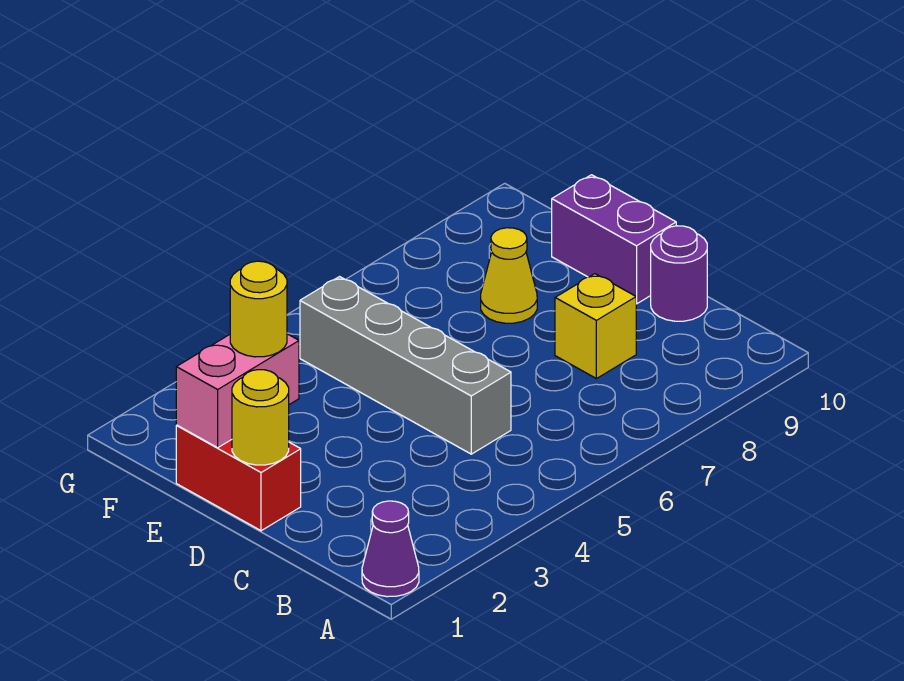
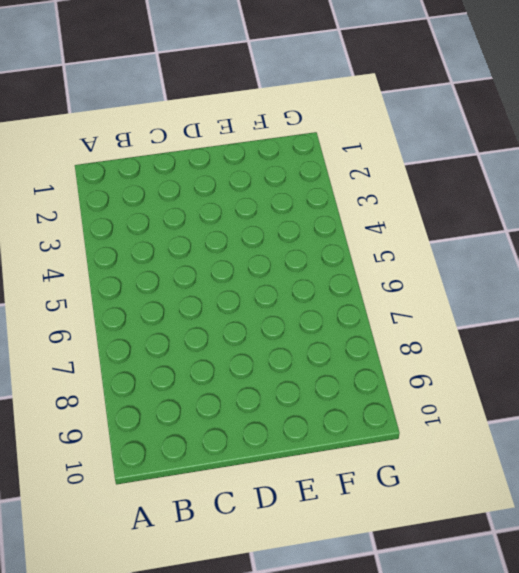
none -> purple 1x1 cone [362,501,419,597]
none -> grey 1x4 brick [300,277,511,454]

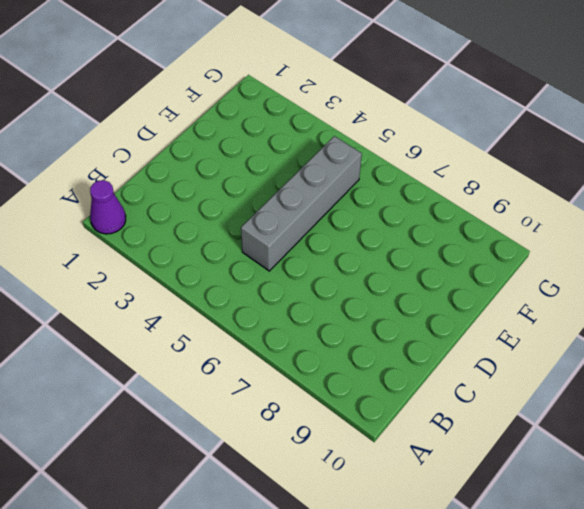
none -> yellow 1x1 brick [555,274,636,379]
none -> purple 1x1 round brick [651,226,707,321]

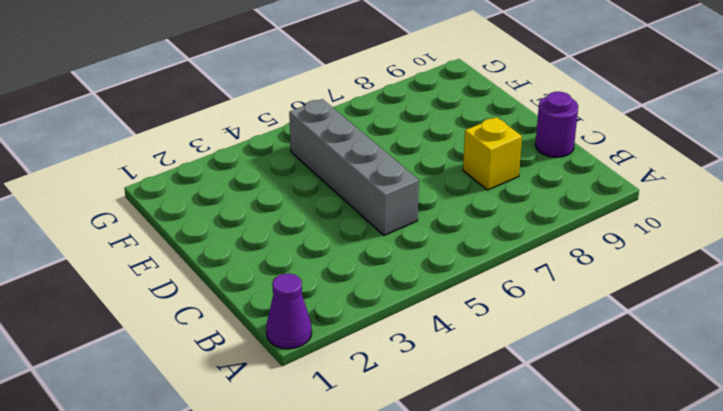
none -> red 1x2 brick [176,425,301,531]
none -> purple 1x2 brick [552,175,676,304]

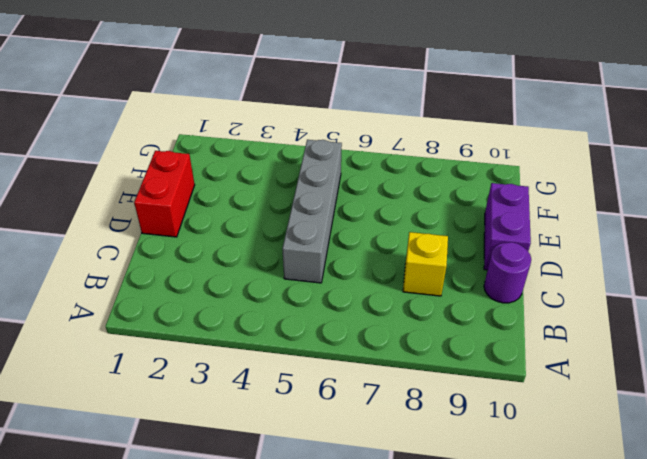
none -> purple 1x1 cone [362,501,419,597]
none -> yellow 1x1 cone [481,228,537,323]

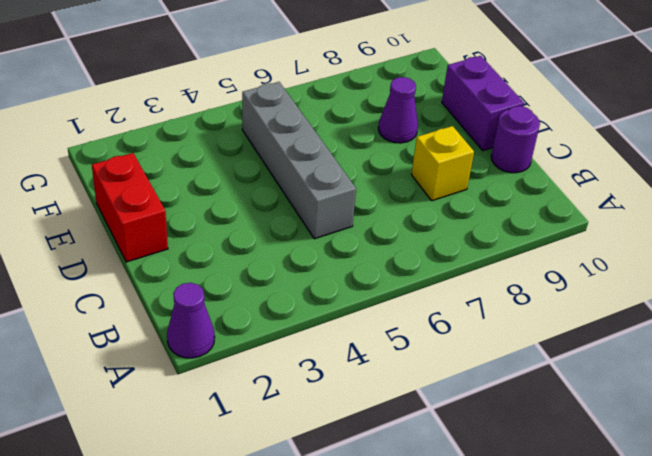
purple 1x1 cone [378,77,418,143] -> yellow 1x1 cone [481,228,537,323]
none -> yellow 1x1 round brick [232,370,289,465]
none -> pink 1x2 brick [176,334,299,448]

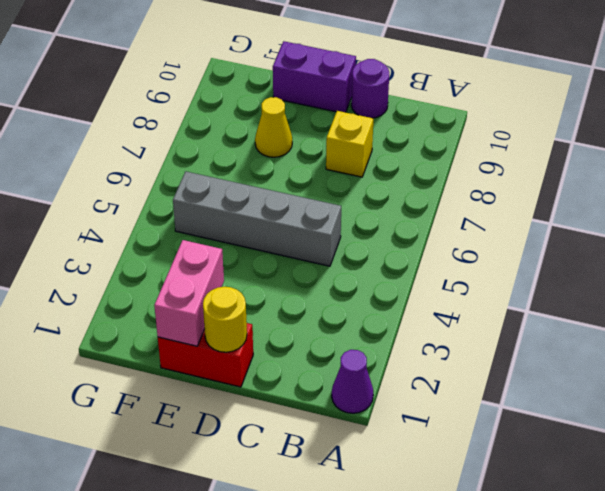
none -> yellow 1x1 round brick [230,261,287,357]

